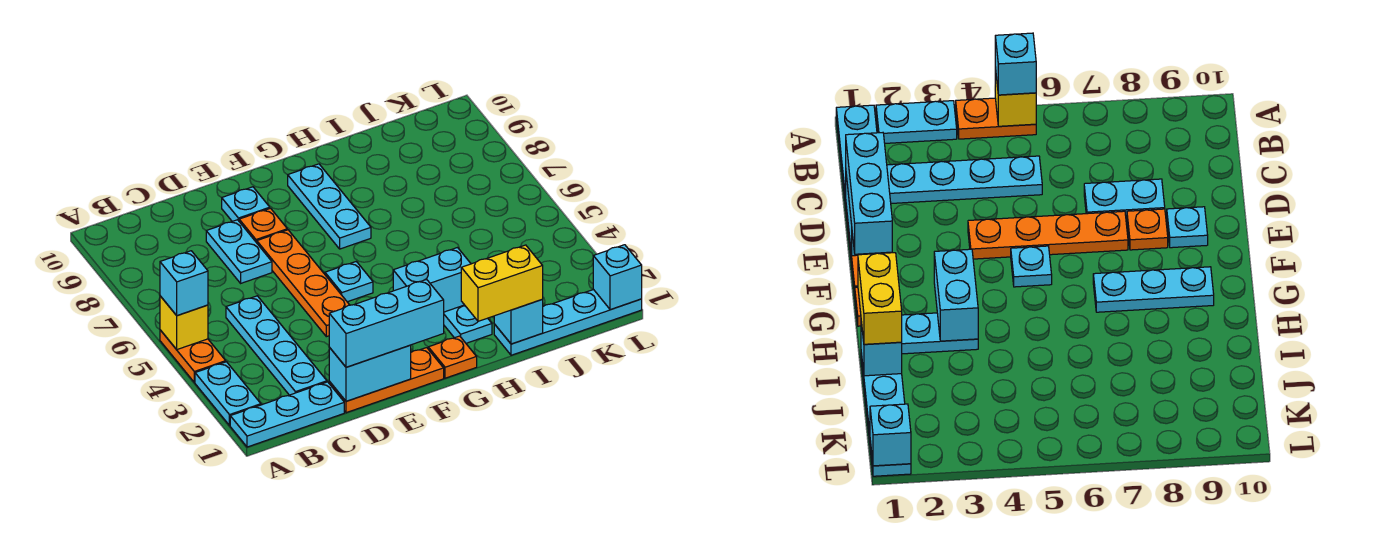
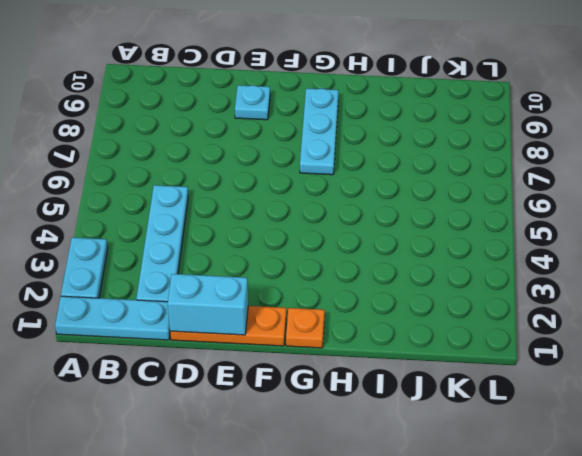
none -> orange 1x2 plate [160,330,226,382]
none -> cyan 1x2 plate [206,220,272,283]
none -> orange 1x4 plate [257,230,349,337]

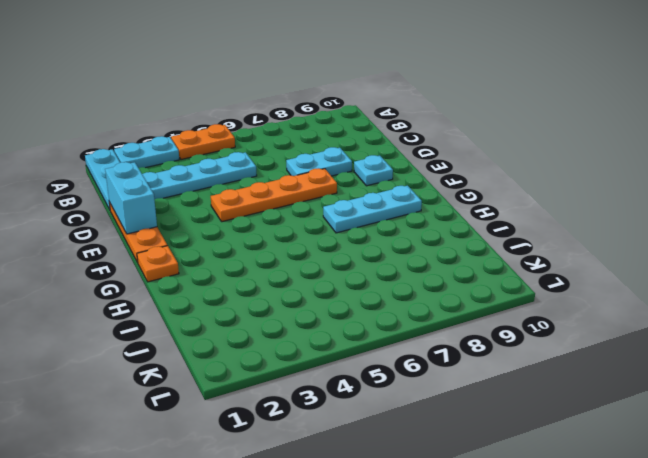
none -> orange 1x1 plate [239,208,287,243]
none -> cyan 1x1 plate [325,262,373,302]
none -> cyan 1x2 plate [444,305,492,343]

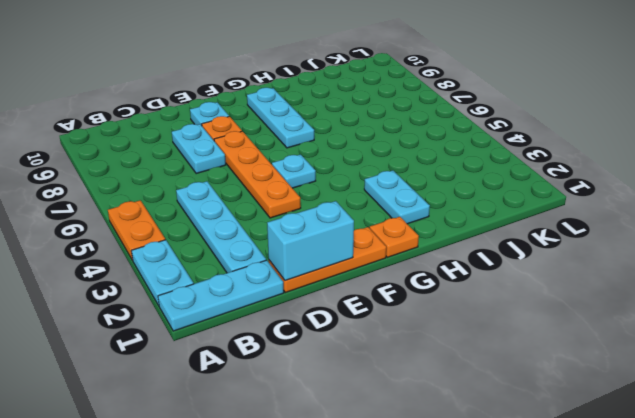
none -> cyan 1x4 plate [494,289,642,355]
none -> yellow 1x1 brick [160,296,208,349]
none -> cyan 1x2 brick [393,248,471,312]

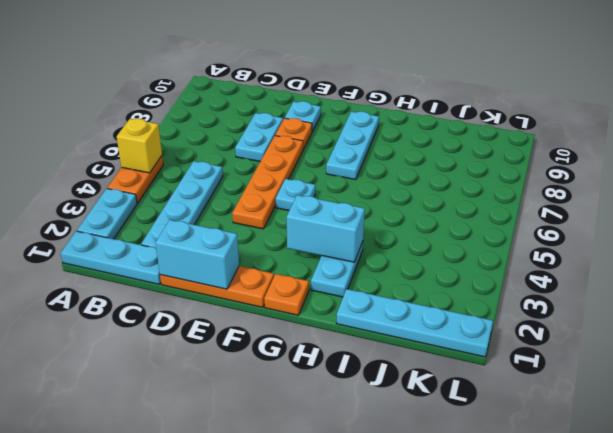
none -> cyan 1x1 brick [494,300,543,344]
none -> cyan 1x1 brick [593,245,642,310]
none -> cyan 1x1 brick [160,251,208,316]

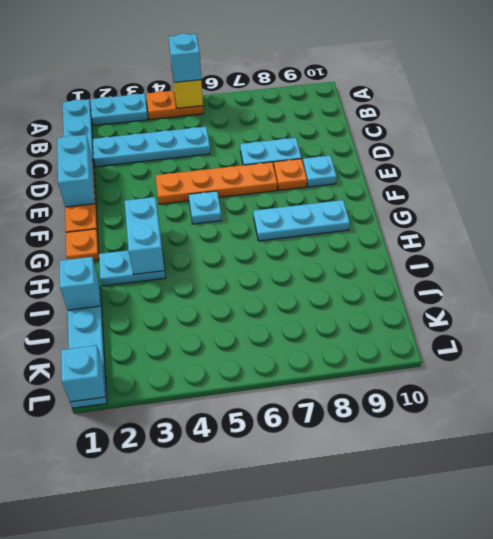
none -> cyan 1x3 brick [329,279,444,367]
none -> yellow 1x2 brick [461,245,543,321]

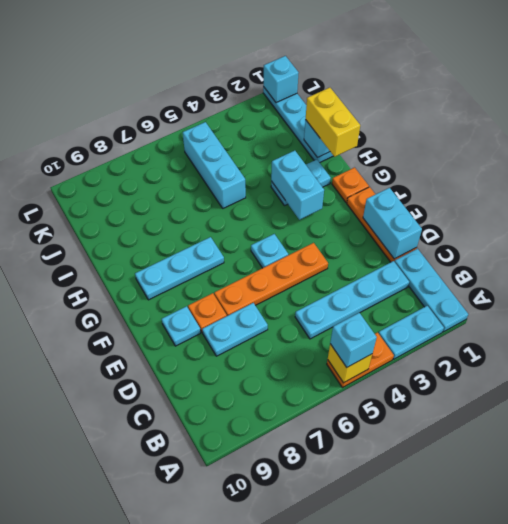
cyan 1x3 brick [183,122,246,208] -> cyan 1x3 brick moved to [329,279,444,367]

